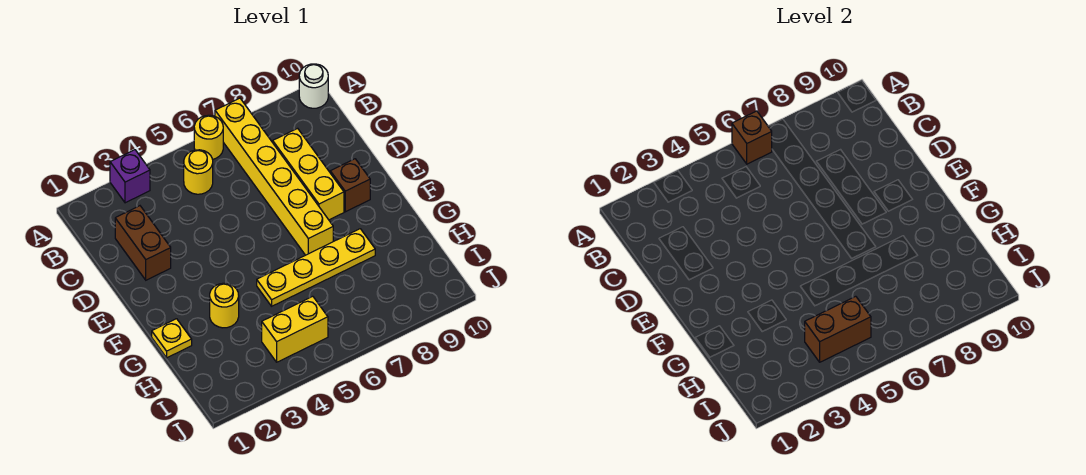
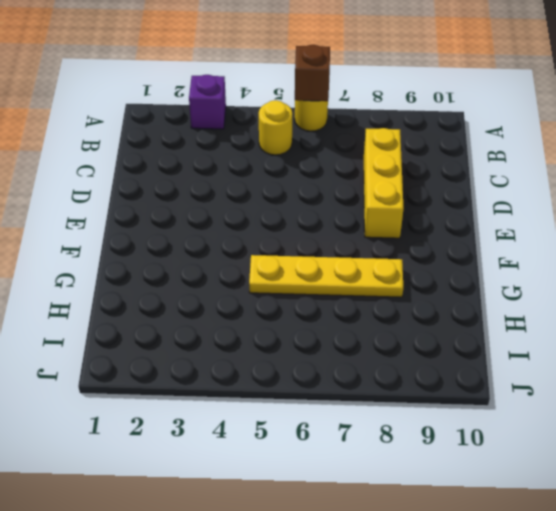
none -> yellow 1x6 brick [215,98,333,255]
none -> white 1x1 round brick [299,64,328,108]
none -> brown 1x2 brick [115,206,171,280]

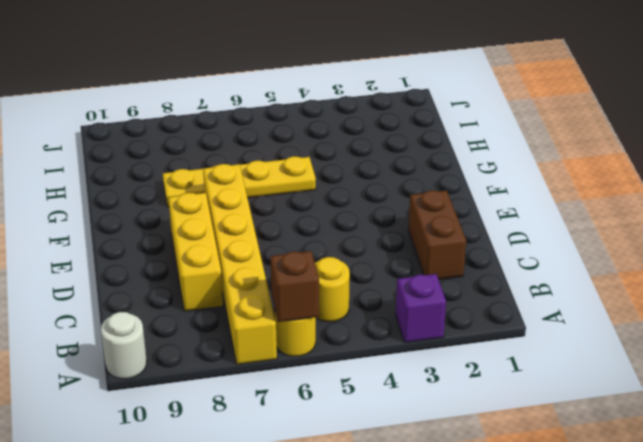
none -> brown 1x1 brick [330,159,370,212]
none -> yellow 1x1 plate [152,319,192,358]
none -> yellow 1x1 round brick [210,283,239,328]

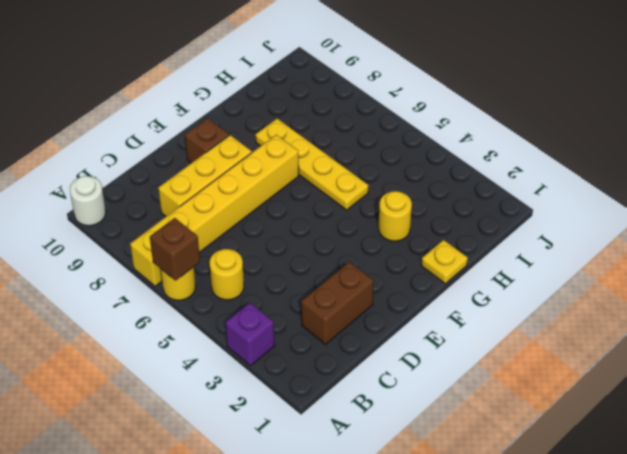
none -> yellow 1x2 brick [262,296,328,362]
none -> brown 1x2 brick [805,296,871,362]

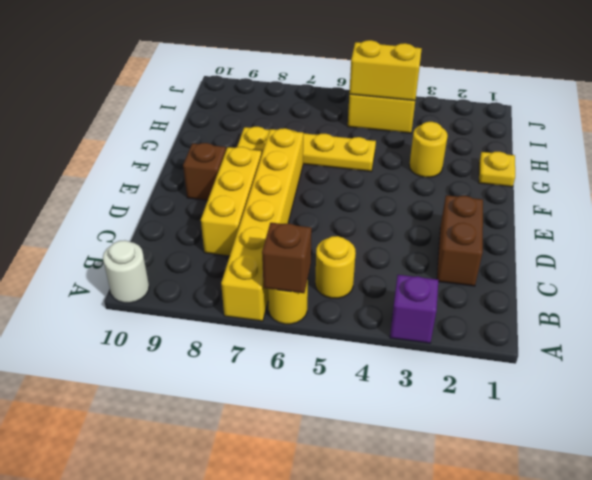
yellow 1x2 brick [349,40,422,101] -> brown 1x2 brick [805,296,871,362]

